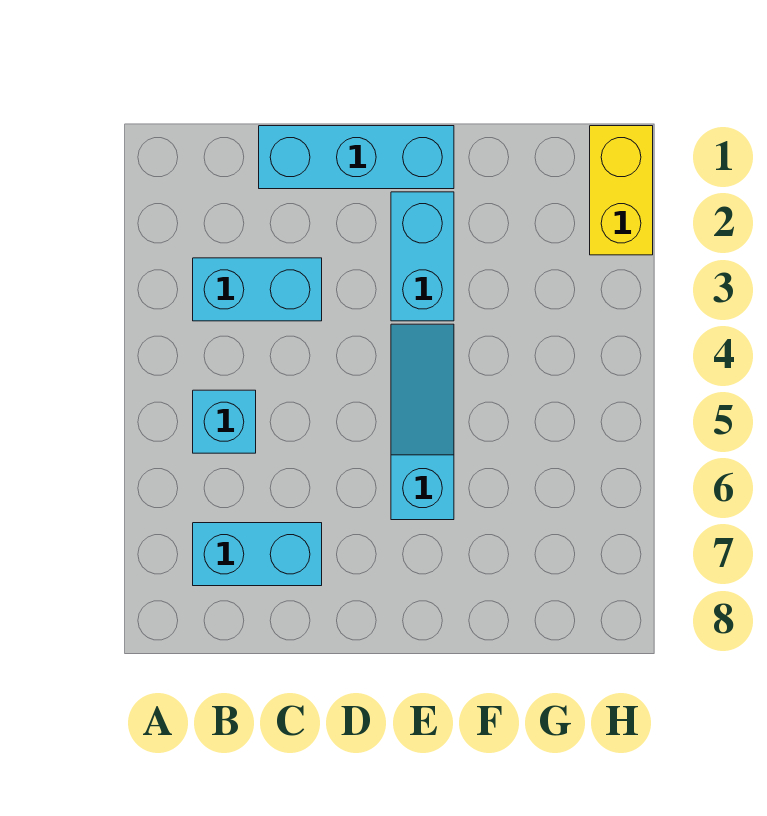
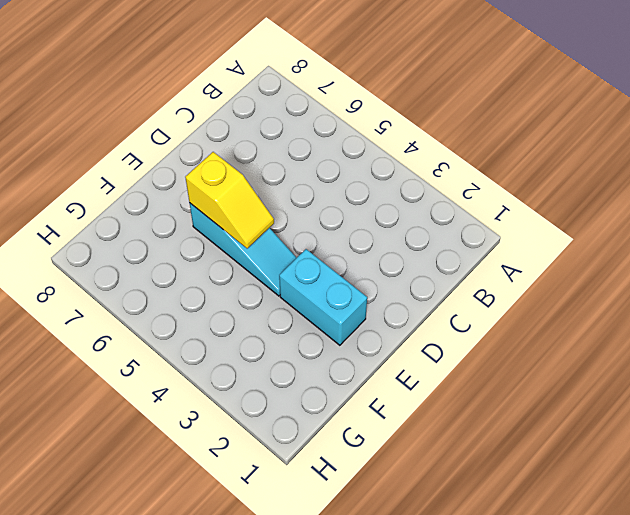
yellow 1x2 slope [185,152,274,249] -> none
none -> cyan 1x2 brick [193,258,322,321]
none -> cyan 1x1 brick [193,390,256,453]

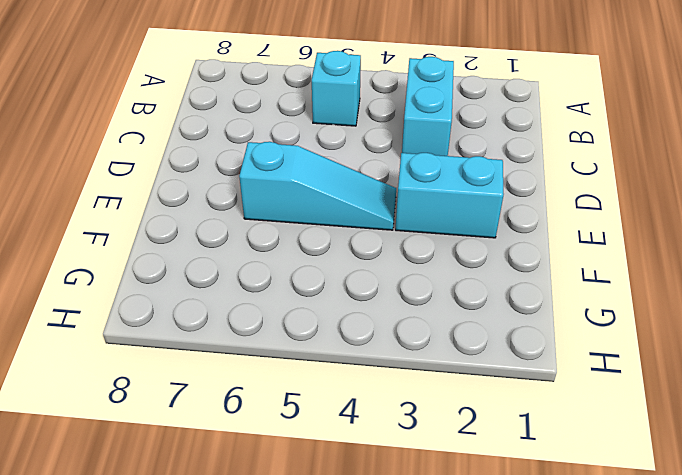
none -> cyan 1x2 brick [193,523,322,586]
none -> cyan 1x3 brick [259,126,454,189]

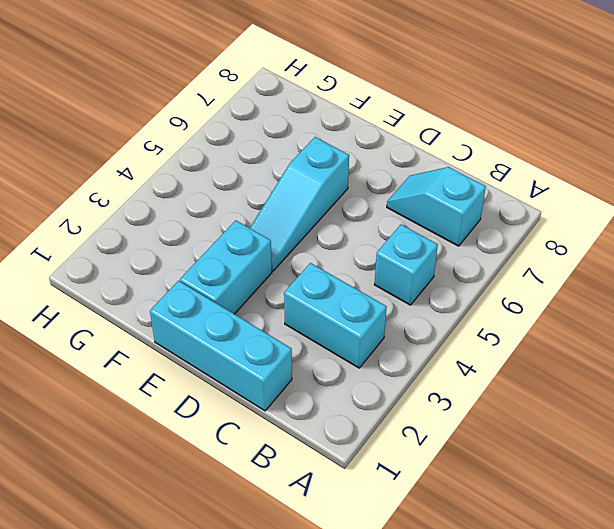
cyan 1x2 slope [387,167,486,246] -> cyan 1x2 brick [193,523,322,586]
none -> yellow 1x2 brick [590,126,653,255]

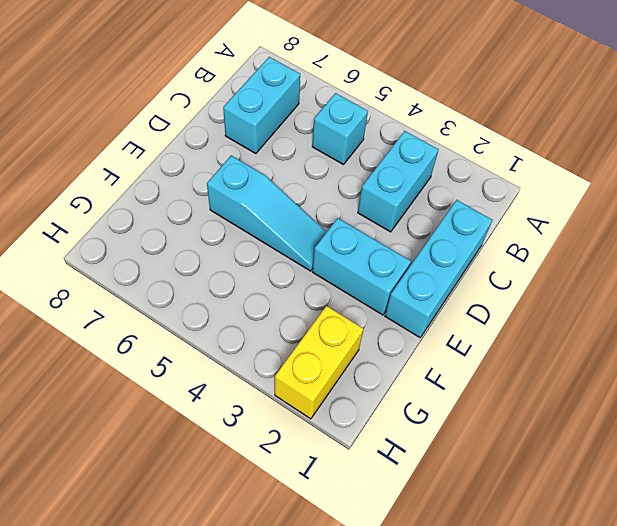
yellow 1x2 brick [275,306,363,419] -> yellow 1x2 brick turned to [590,126,653,255]

